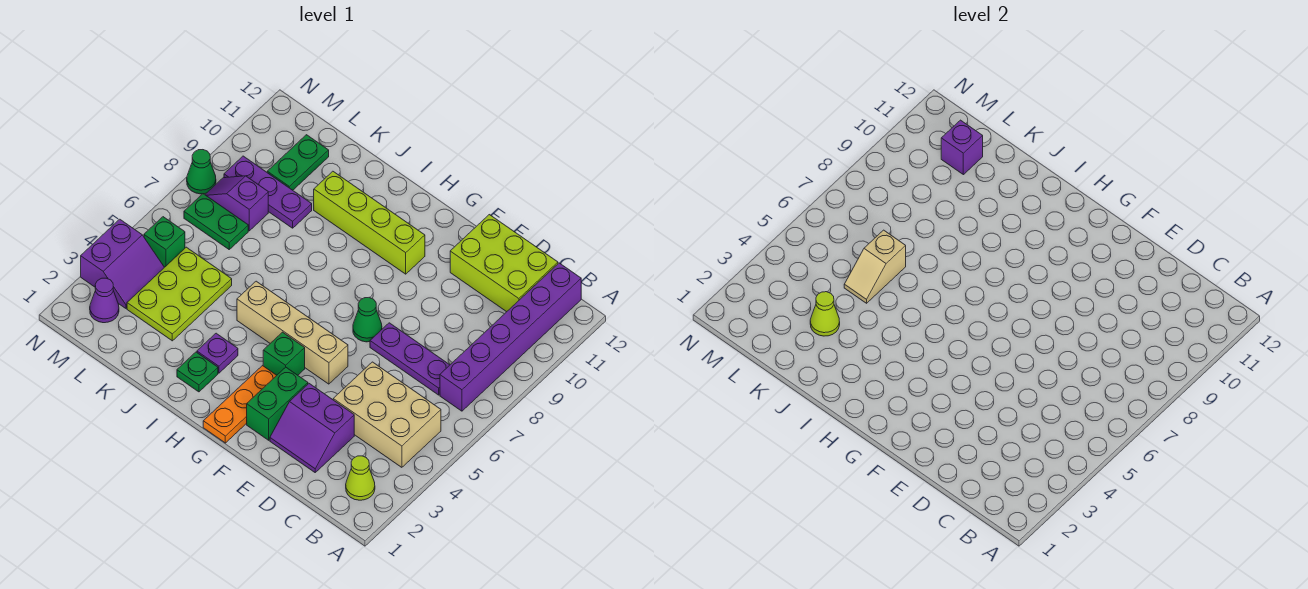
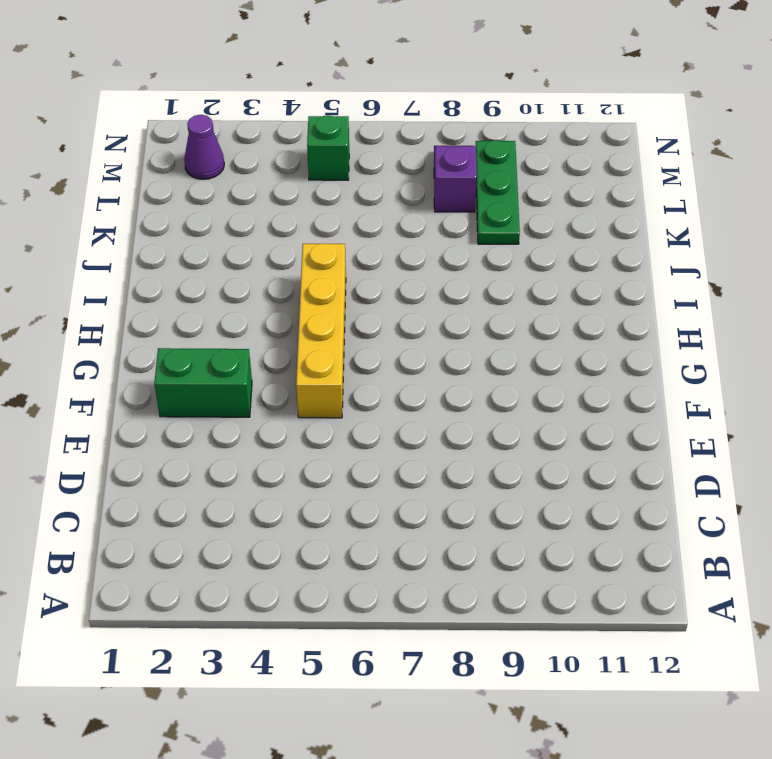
yellow 1x4 brick [296,243,346,418] -> tan 1x4 brick [237,281,348,384]
green 1x3 plate [475,140,520,244] -> purple 1x3 plate [224,156,312,228]
none -> lime 1x1 cone [346,456,375,500]
none -> tan 2x3 brick [333,362,441,467]
none -> purple 1x6 brick [440,263,581,411]

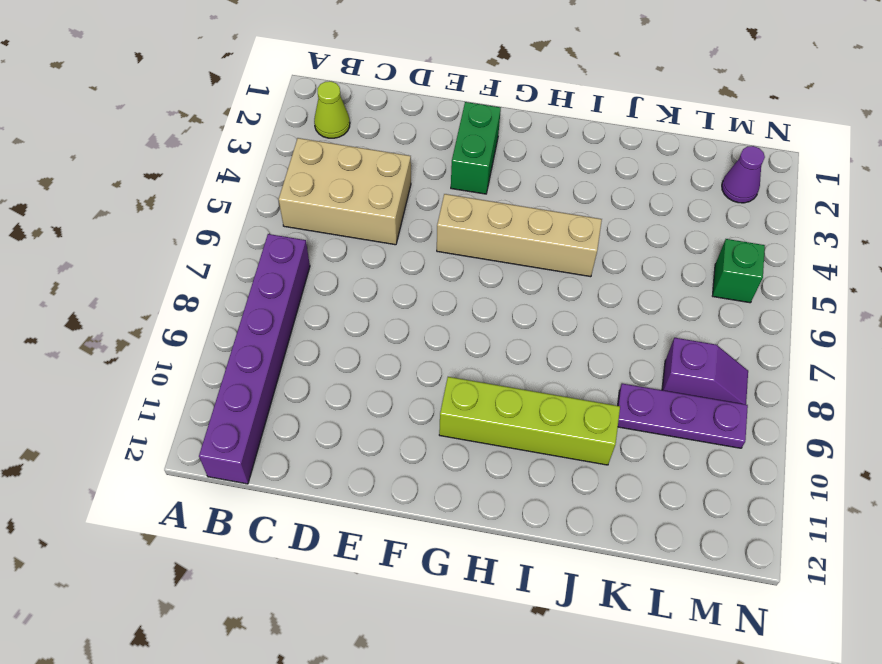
none -> purple 1x3 plate [370,323,449,395]
none -> lime 2x3 brick [450,215,558,312]
none -> purple 2x2 slope [270,384,354,472]

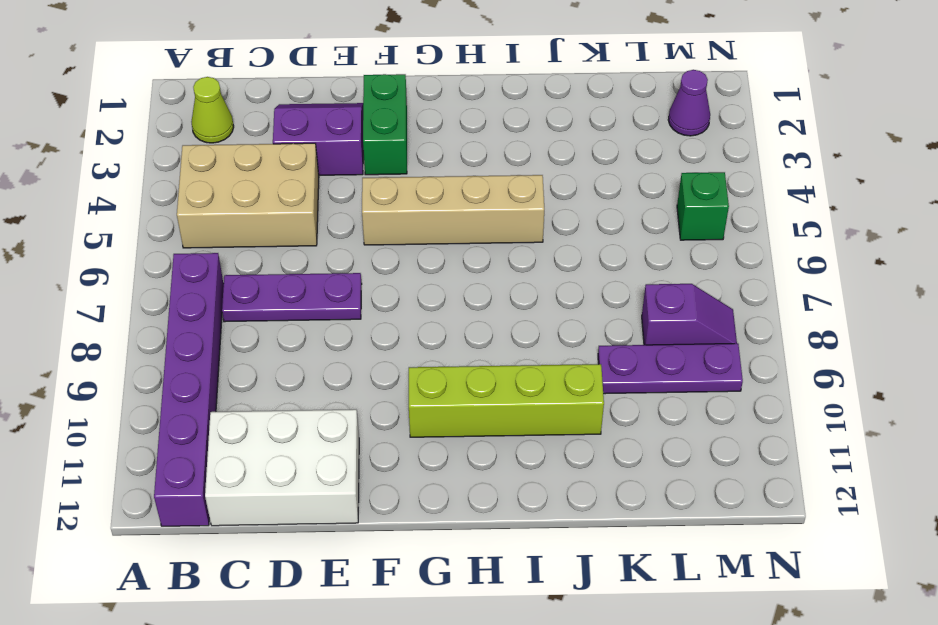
white 2x3 brick [205,409,359,526] -> lime 2x3 brick [450,215,558,312]
none -> green 1x1 cone [353,297,382,342]
none -> orange 1x3 plate [203,366,277,443]
none -> green 1x1 brick [263,332,305,375]

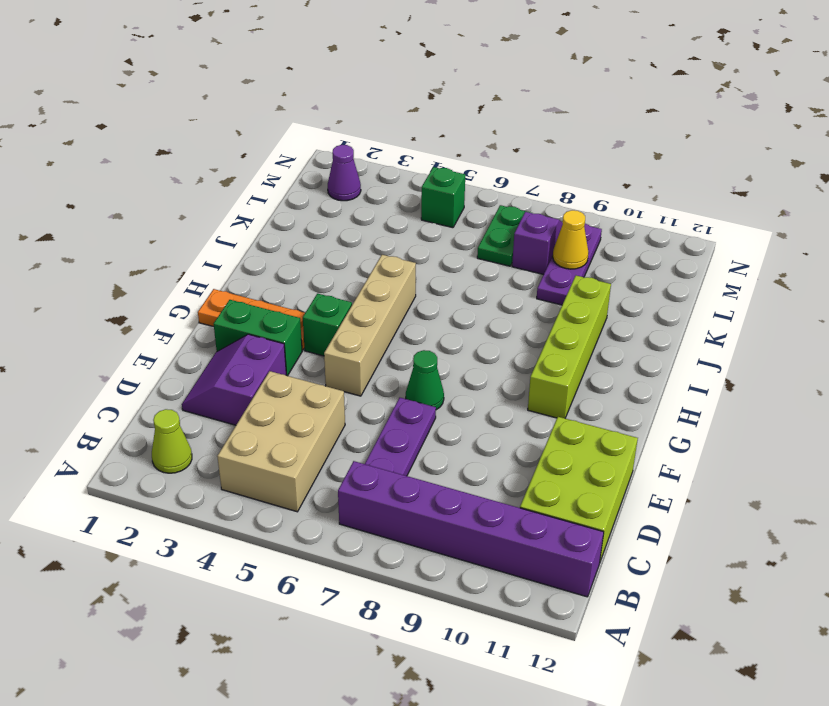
yellow 1x1 cone [553,210,589,269] -> none
none -> green 1x1 plate [177,352,218,392]
none -> purple 1x1 plate [197,333,238,373]
none -> lime 2x3 plate [127,247,232,341]

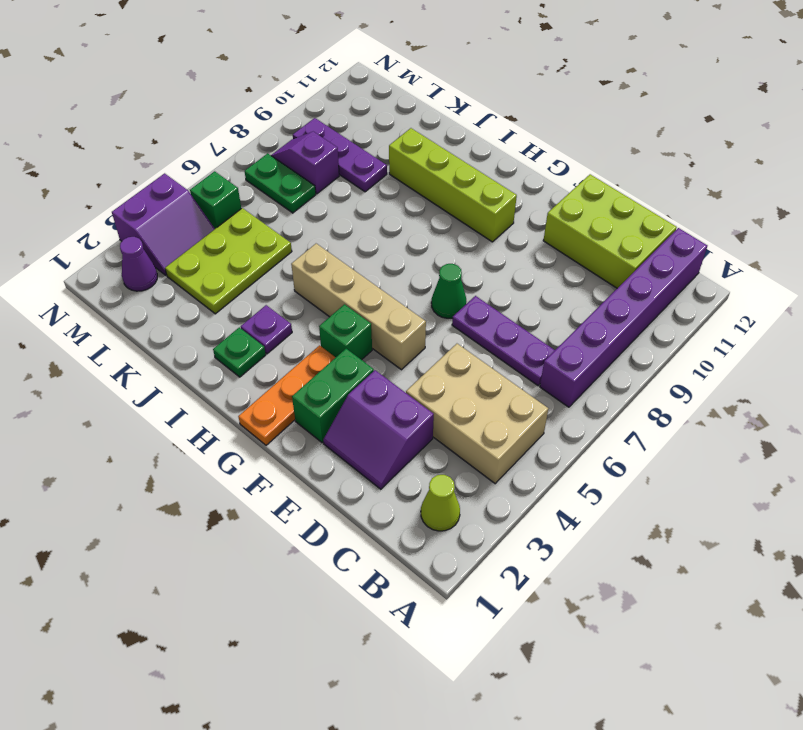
none -> green 1x2 plate [267,135,329,190]
none -> green 1x1 cone [187,150,216,194]
none -> lime 1x1 cone [810,292,840,336]

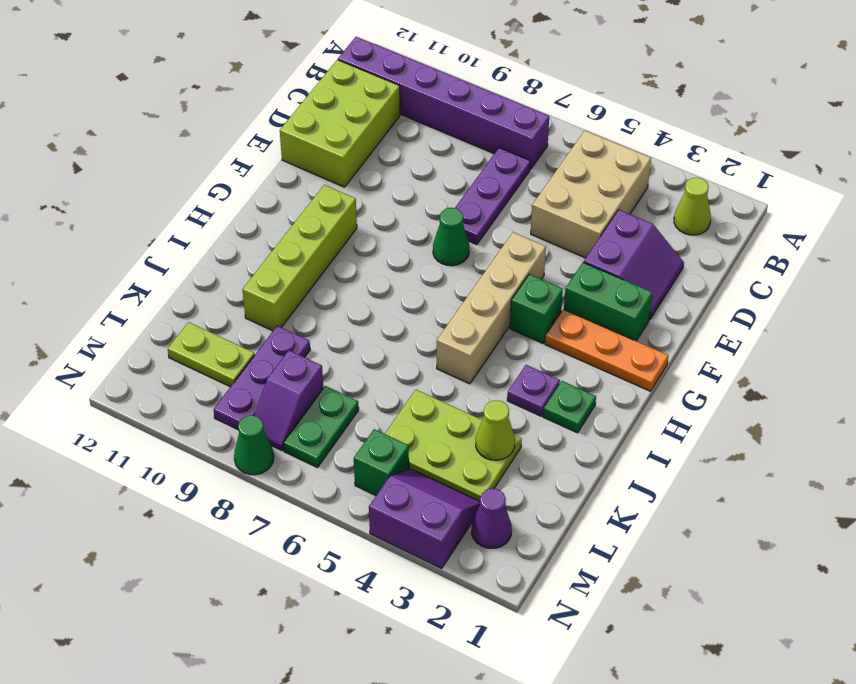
lime 1x2 plate [168,322,255,387] -> green 1x2 plate [267,135,329,190]
none -> tan 1x2 slope [844,230,906,303]
none -> purple 1x1 brick [941,120,983,175]

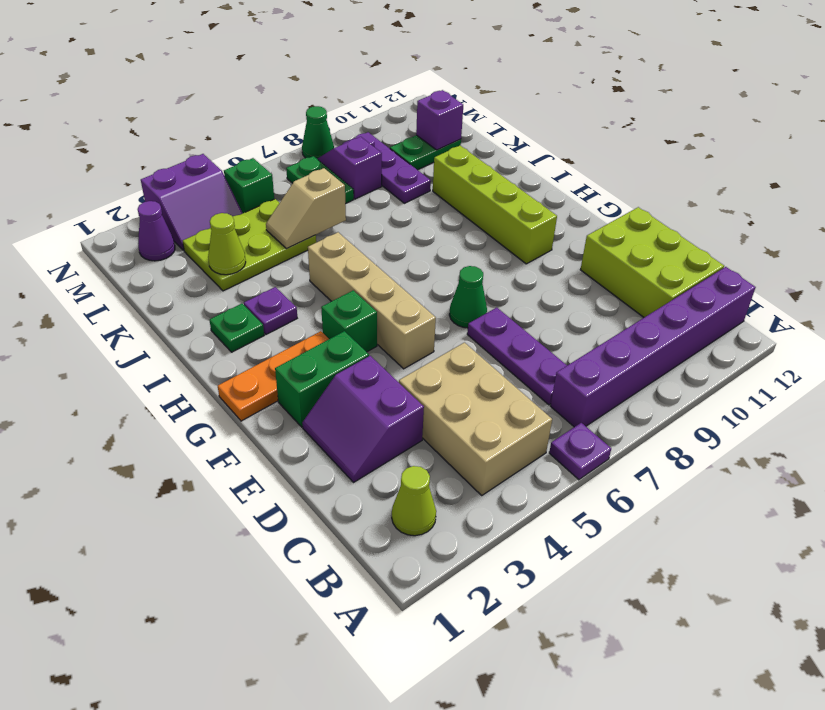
purple 1x1 plate [549,423,611,480] -> none

